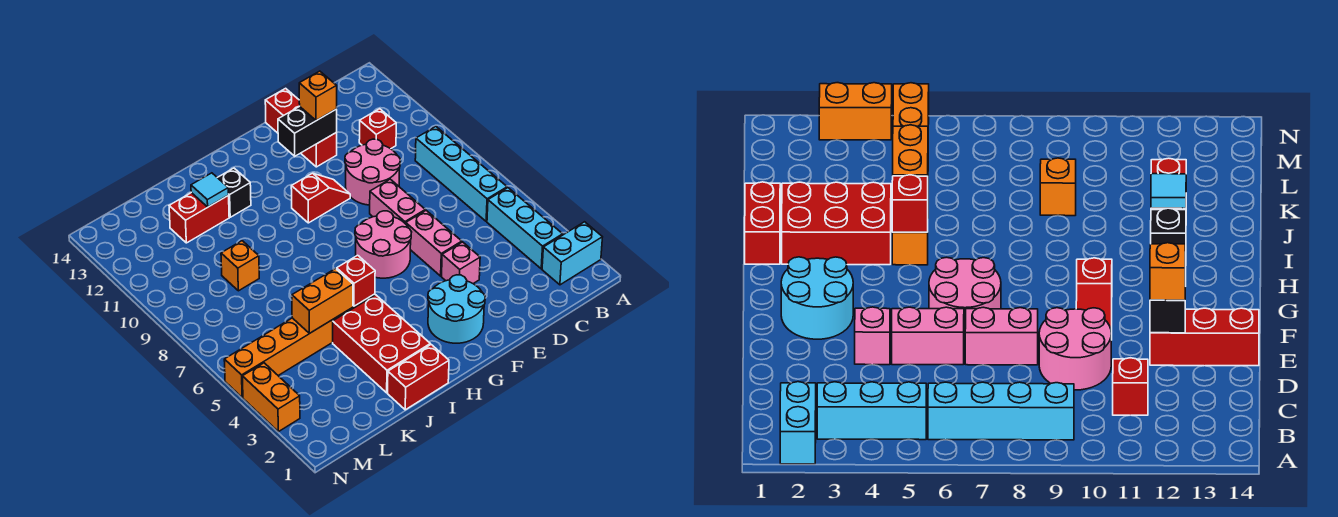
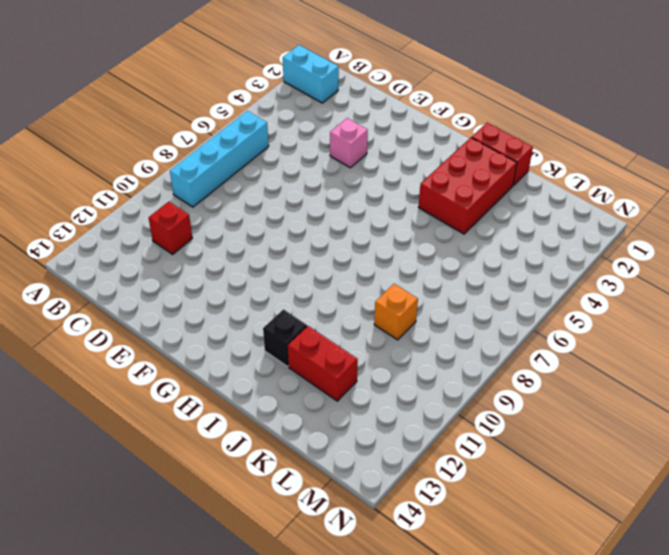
none -> cyan 1x3 brick [487,188,563,269]
none -> pink 2x2 round brick [345,139,400,205]
none -> pink 1x2 brick [406,210,462,276]

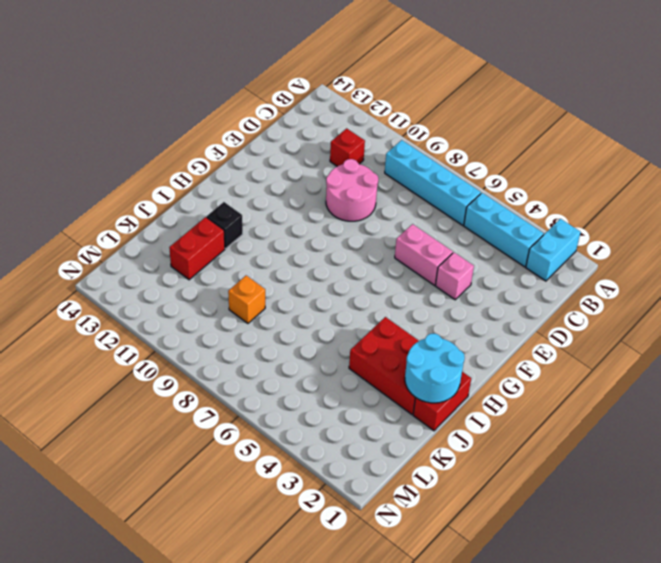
cyan 2x2 round brick [405,334,465,403] -> cyan 2x2 round brick moved to [428,275,485,343]
none -> pink 1x2 brick [370,179,425,224]
none -> red 1x3 brick [265,88,337,167]
none -> pink 2x2 round brick [355,211,411,278]

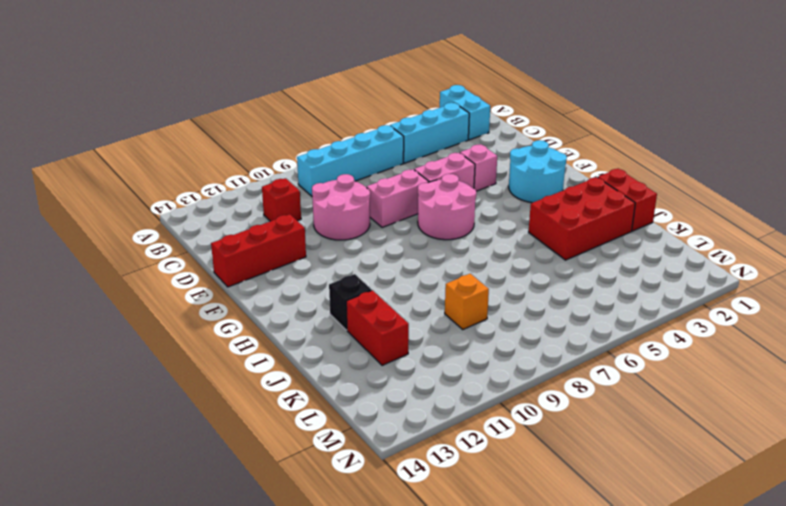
none -> red 1x2 slope [291,173,350,223]
none -> orange 1x6 brick [224,294,375,398]
none -> orange 1x2 brick [242,363,300,432]

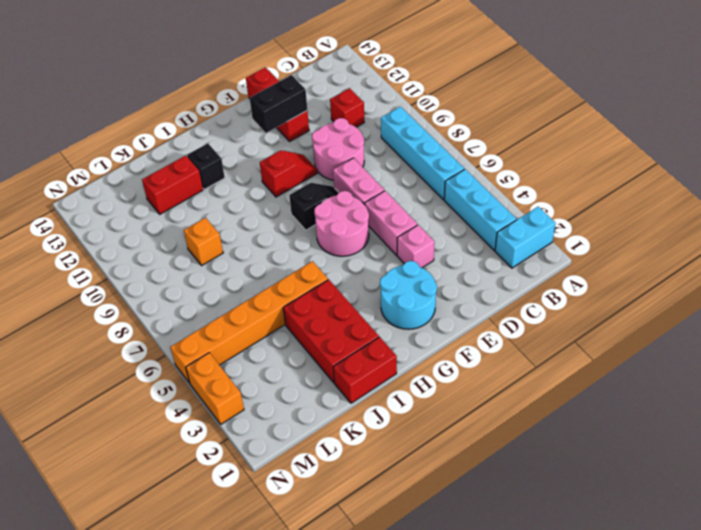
black 1x2 slope [289,183,339,230] -> none
none -> red 1x1 brick [337,255,375,306]
none -> orange 1x2 brick [292,269,353,334]
none -> cyan 1x1 tile [191,173,229,207]

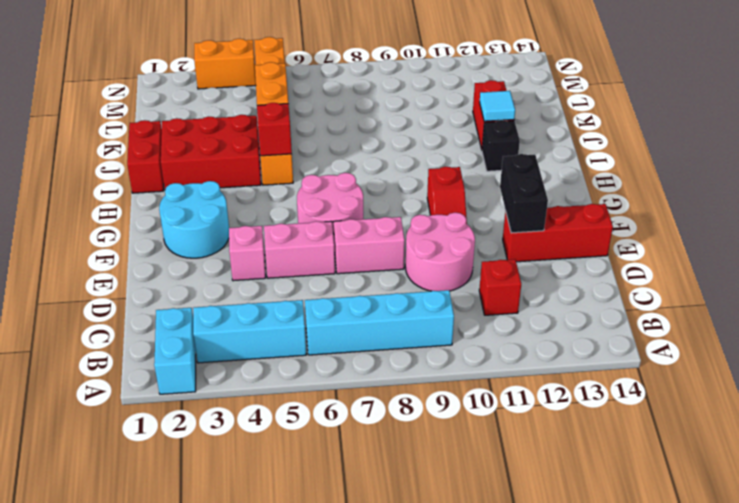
none -> orange 1x1 brick [221,241,259,291]
none -> orange 1x1 brick [299,71,337,121]

